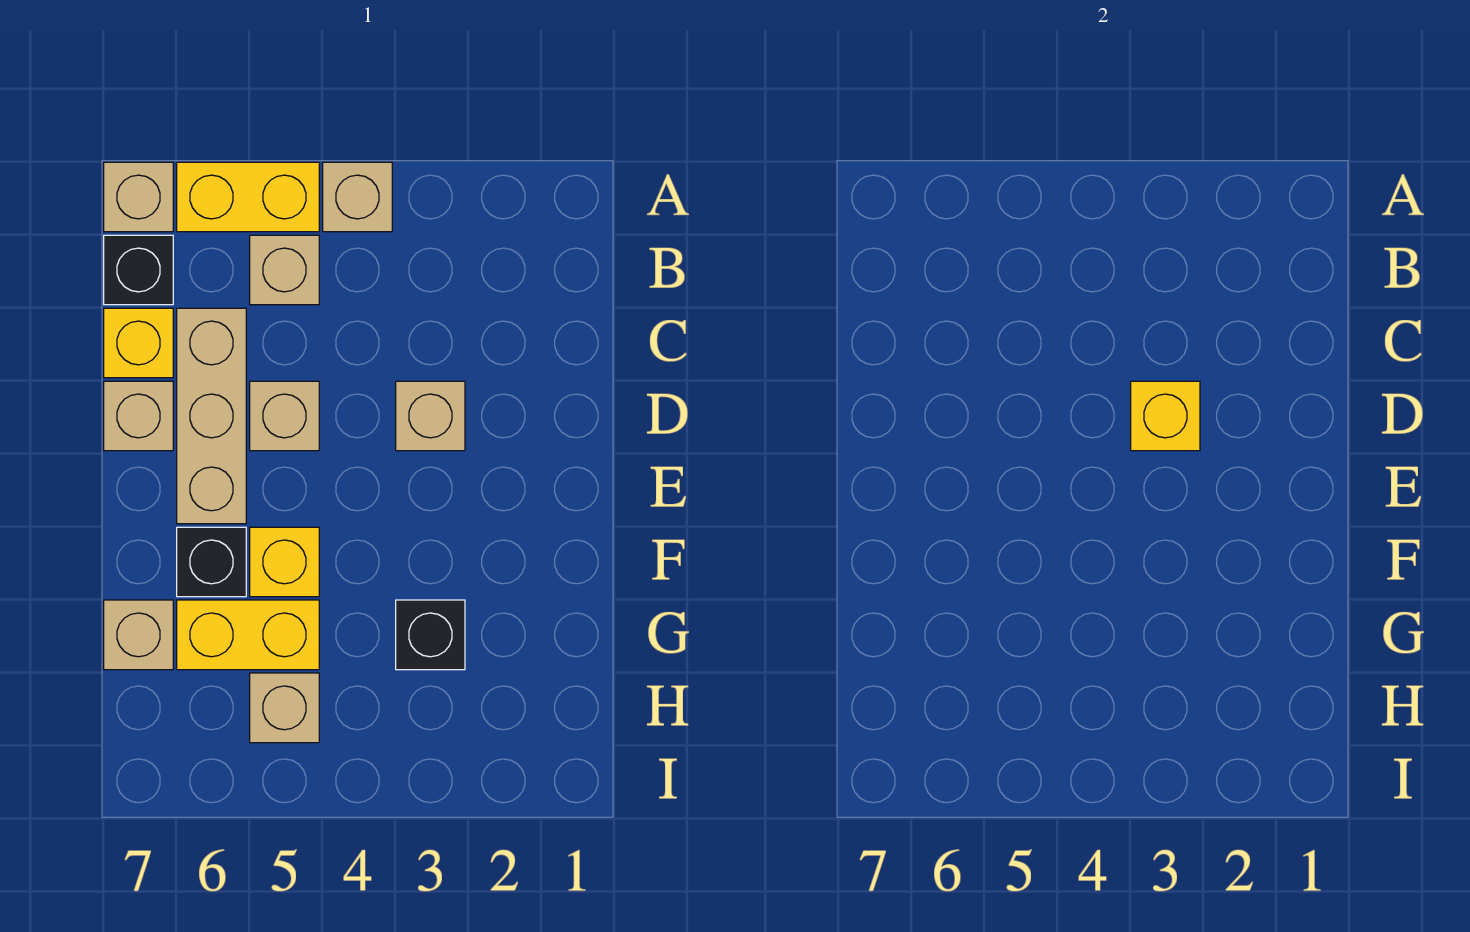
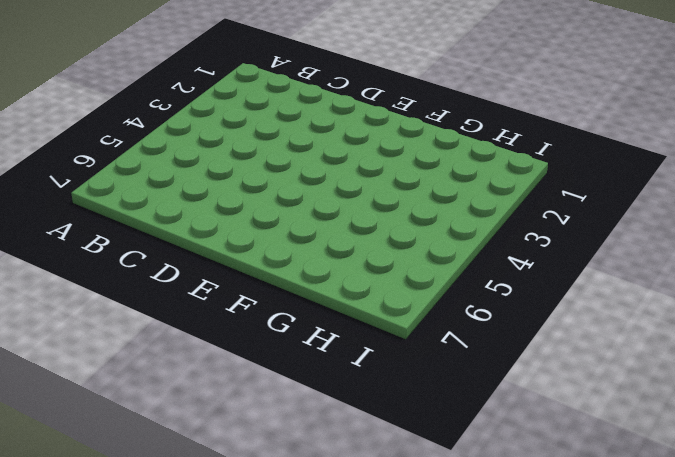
none -> tan 1x1 brick [323,162,392,232]
none -> yellow 1x2 brick [177,162,319,232]
none -> tan 1x1 brick [104,162,173,232]

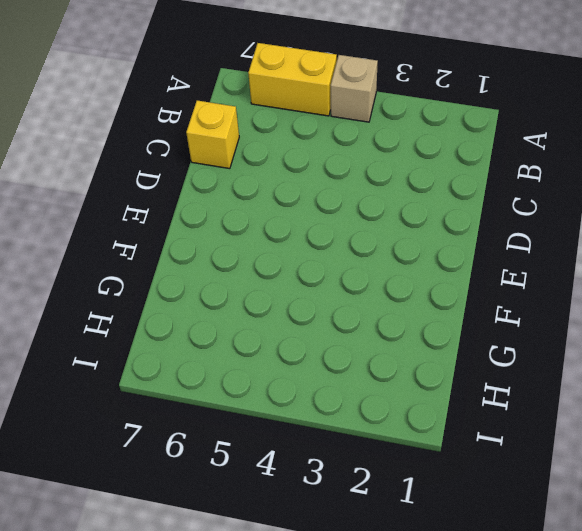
none -> tan 1x1 brick [104,162,173,232]
none -> tan 1x1 brick [250,235,319,305]
none -> black 1x1 brick [104,235,173,305]

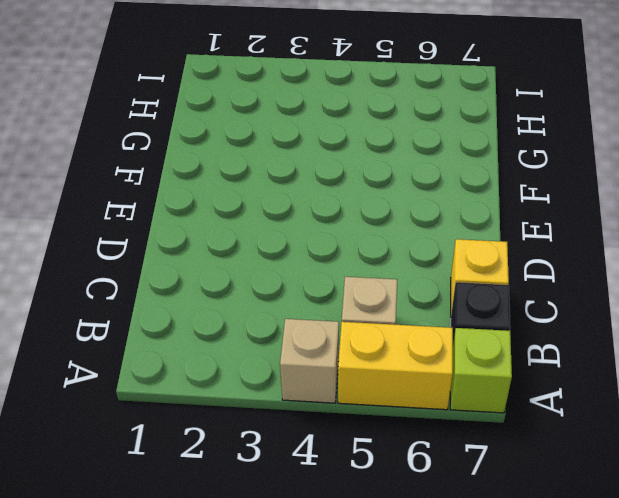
lime 1x1 brick [450,328,512,413] -> tan 1x1 brick [104,162,173,232]
none -> tan 1x3 brick [177,308,246,524]
none -> tan 1x1 brick [396,381,465,451]
none -> tan 1x1 brick [250,381,319,451]

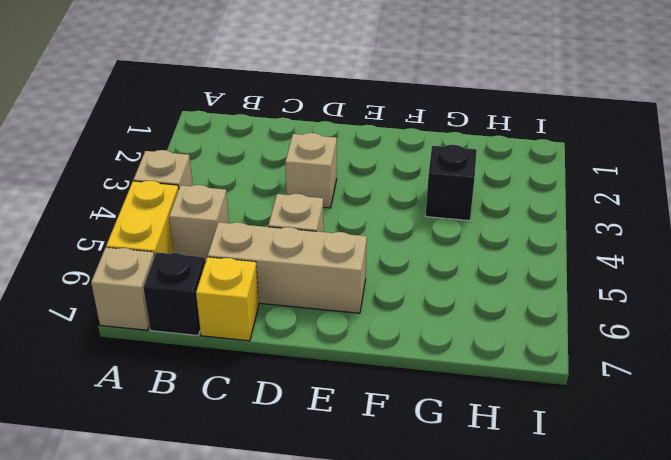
none -> tan 1x1 brick [104,381,173,451]
none -> yellow 1x1 brick [250,527,319,597]
none -> black 1x1 brick [177,527,246,597]

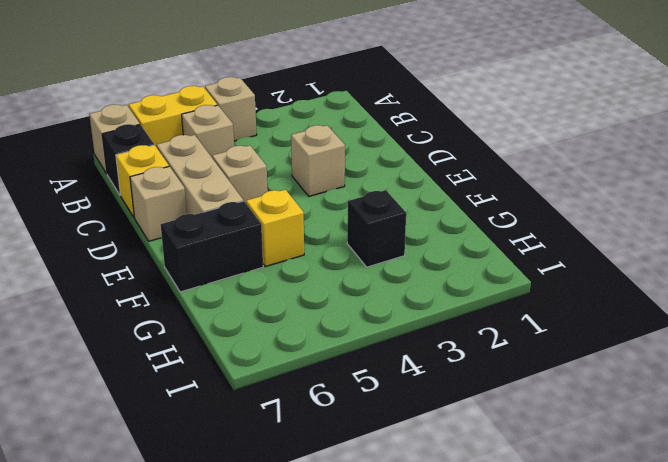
black 1x2 brick [161,201,263,292] -> black 1x1 brick [177,527,246,597]
none -> yellow 1x2 brick [177,600,319,670]
none -> tan 1x1 brick [104,600,173,670]
none -> tan 1x1 brick [250,673,319,743]

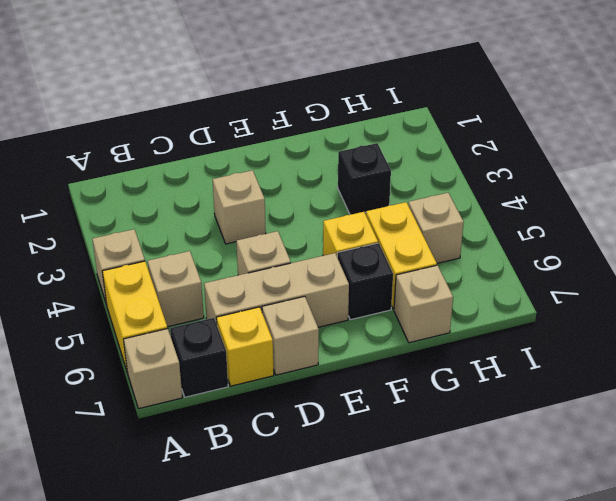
none -> yellow 1x1 brick [1131,381,1200,451]

